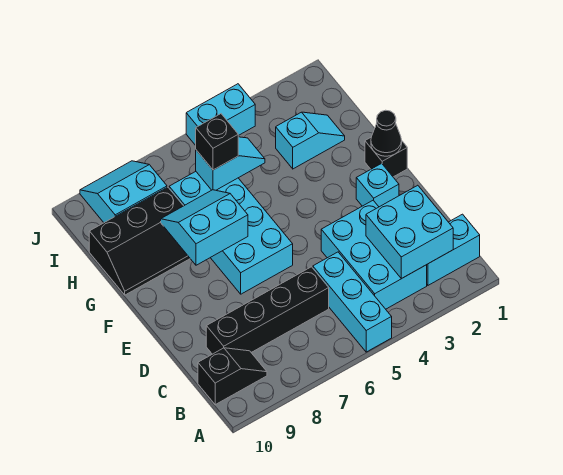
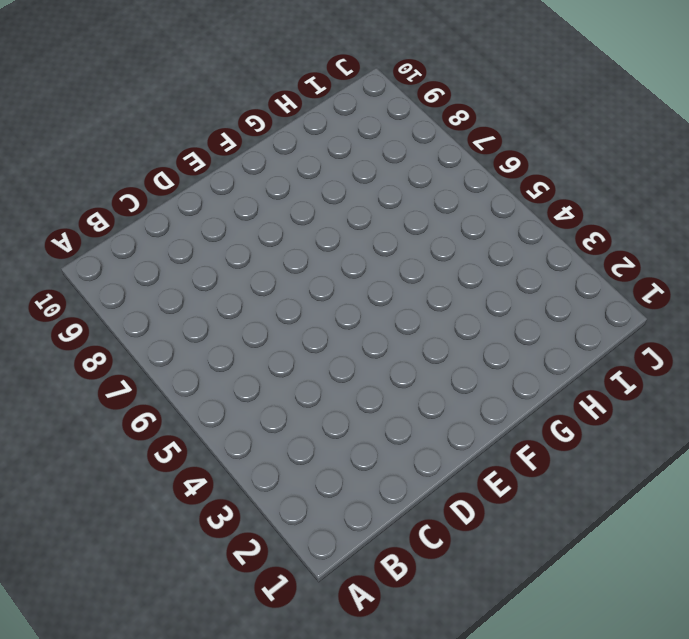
none -> cyan 1x3 brick [313,252,392,352]
none -> cyan 1x2 brick [427,214,480,285]
none -> cyan 2x3 brick [321,200,427,309]

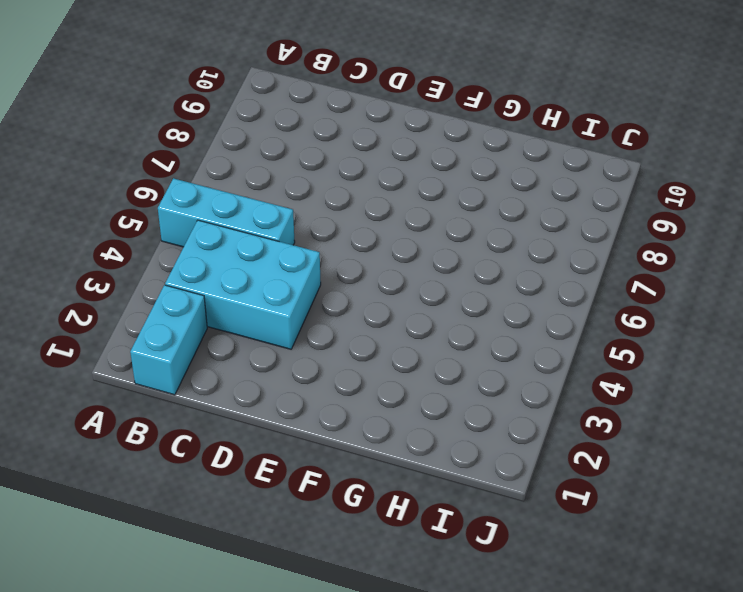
none -> black 1x2 slope [198,348,267,405]
none -> black 1x4 brick [206,267,329,354]
none -> cyan 1x1 brick [356,163,399,207]

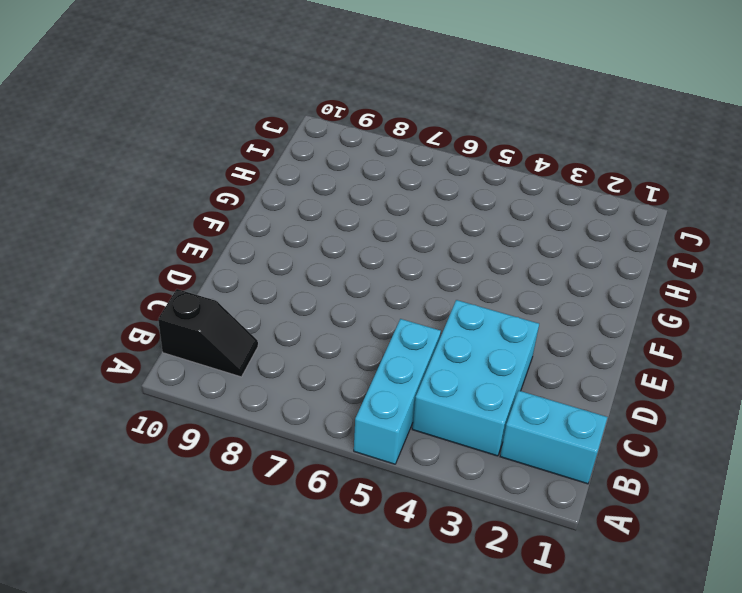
none -> black 1x4 brick [206,267,329,354]
none -> cyan 1x1 brick [356,163,399,207]
none -> cyan 2x4 brick [169,172,293,294]

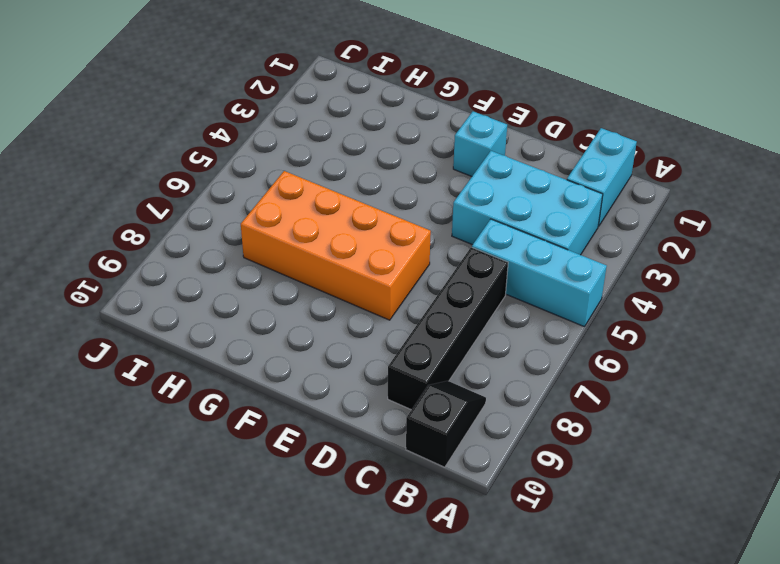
orange 2x4 brick [241,171,431,320] -> cyan 2x4 brick [169,172,293,294]
none -> black 1x1 brick [365,138,407,177]
none -> black 2x3 slope [89,187,190,295]
none -> cyan 1x2 slope [276,112,345,169]

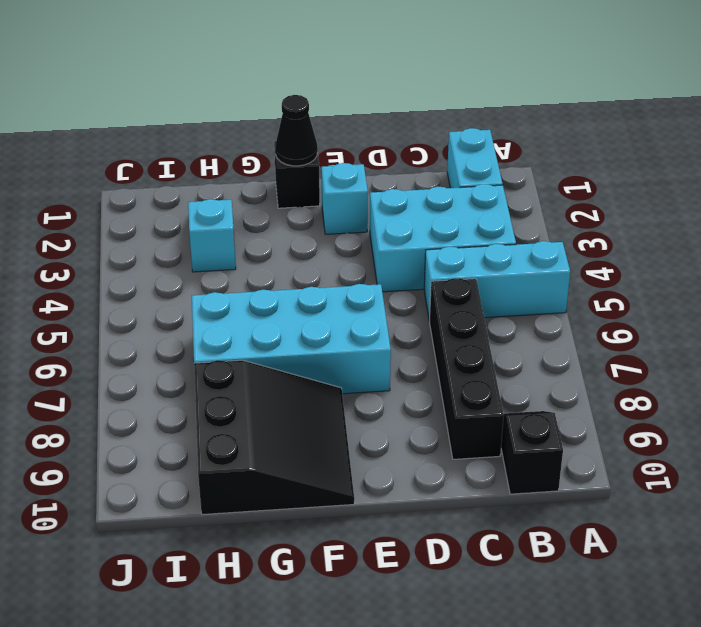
black 3x3 slope [194,360,354,515] -> black 2x3 slope [89,187,190,295]
none -> cyan 2x2 slope [80,161,167,223]
none -> cyan 1x2 brick [186,84,255,145]
none -> cyan 2x2 brick [366,185,453,279]

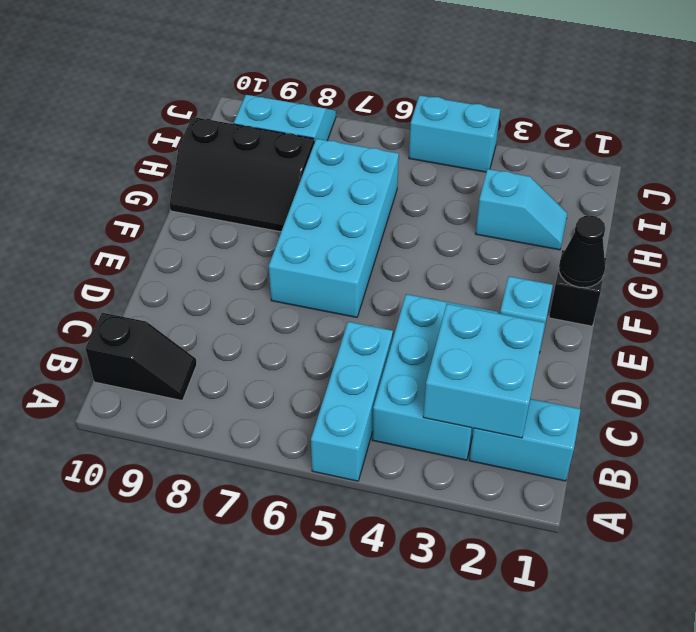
none -> black 1x4 brick [206,267,329,354]
none -> cyan 2x2 slope [161,190,248,265]
none -> cyan 1x2 slope [196,137,265,190]

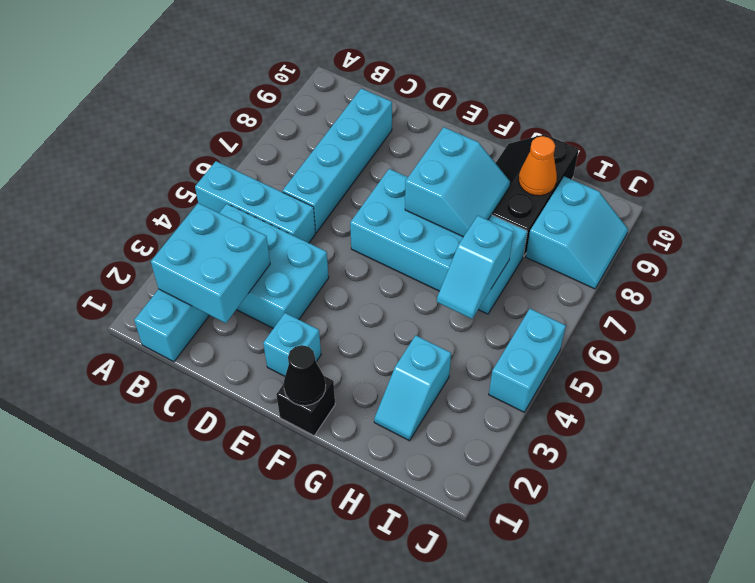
cyan 1x4 brick [282,88,392,233] -> black 1x4 brick [206,267,329,354]
orange 1x1 cone [519,136,557,196] -> none
none -> black 1x2 slope [198,348,267,405]
none -> black 1x1 brick [196,114,238,170]

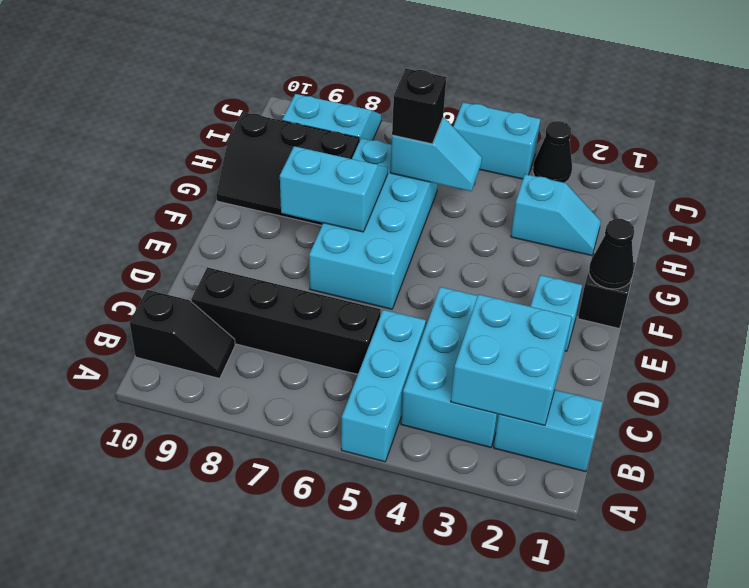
black 1x1 cone [533,121,572,183] -> none

